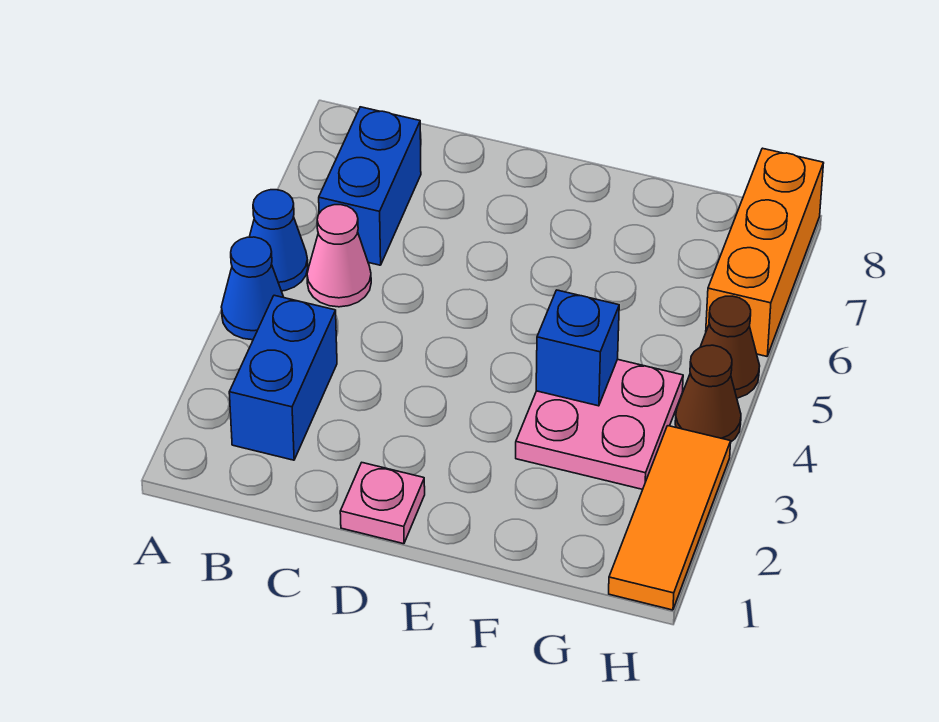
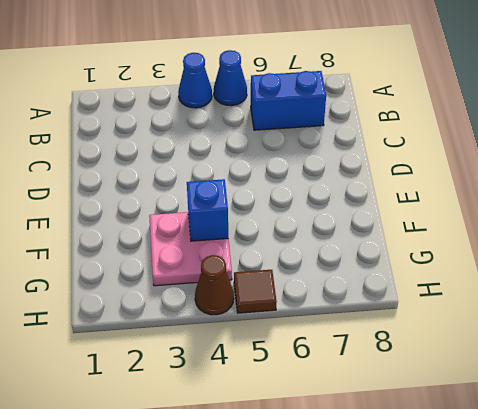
brown 1x1 tile [234,270,277,313] -> brown 1x1 cone [700,296,760,398]
none -> blue 1x2 brick [229,295,337,460]
none -> pink 1x1 cone [307,205,371,307]
none -> pink 1x1 plate [340,463,425,544]

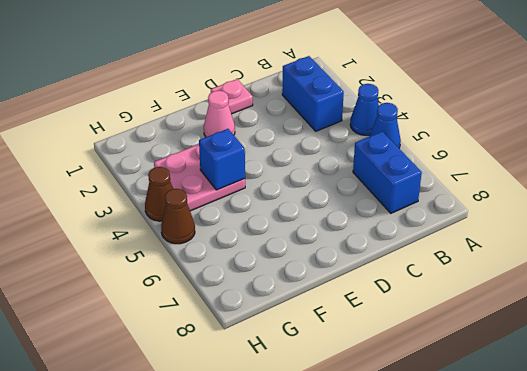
pink 1x1 cone [204,91,235,137] -> pink 1x1 cone moved to [307,205,371,307]
none -> orange 1x3 tile [609,426,731,610]
none -> orange 1x3 brick [706,148,824,356]

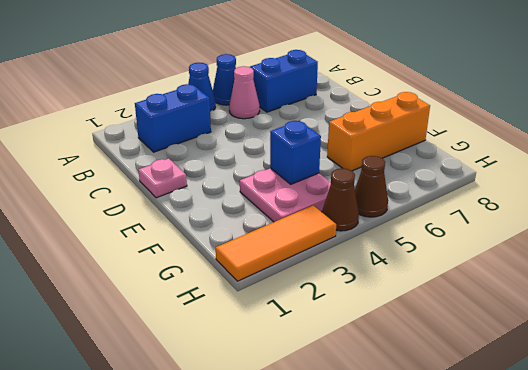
orange 1x3 brick [327,92,430,171] -> orange 1x3 brick moved to [706,148,824,356]

